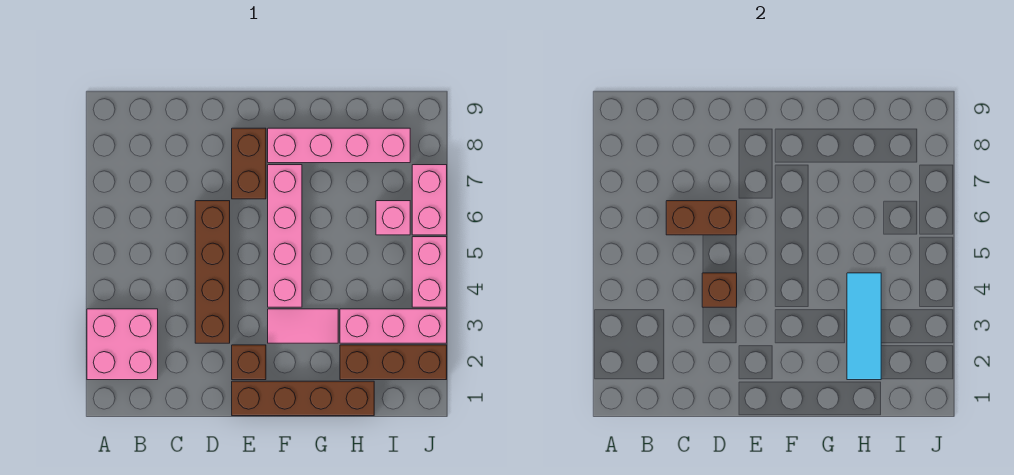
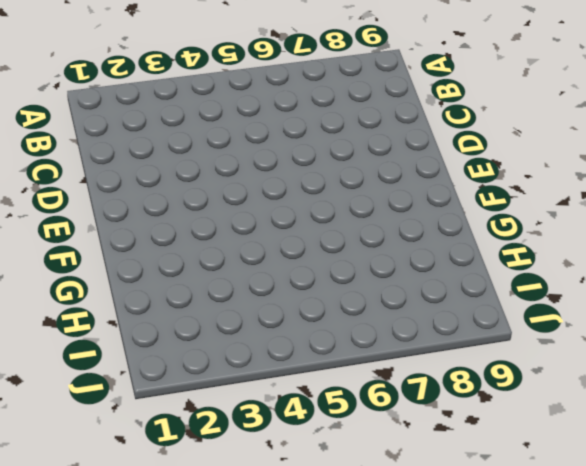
none -> pink 2x2 brick [87,309,158,380]
none -> brown 1x4 brick [195,201,230,343]
none -> brown 1x4 brick [232,381,374,416]

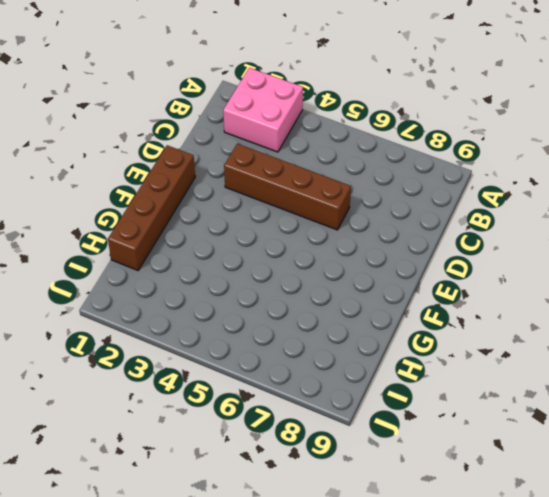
none -> brown 1x1 brick [232,345,266,380]
none -> brown 1x2 brick [232,128,266,199]
none -> pink 1x2 tile [268,309,338,343]

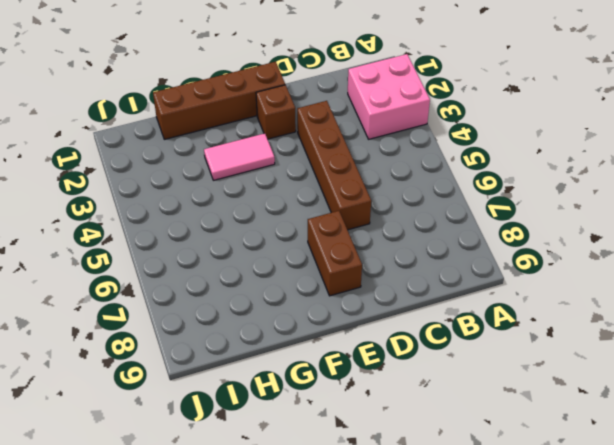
none -> pink 1x4 brick [268,165,302,307]
none -> pink 1x4 brick [268,128,410,163]
none -> brown 1x3 brick [340,345,447,380]

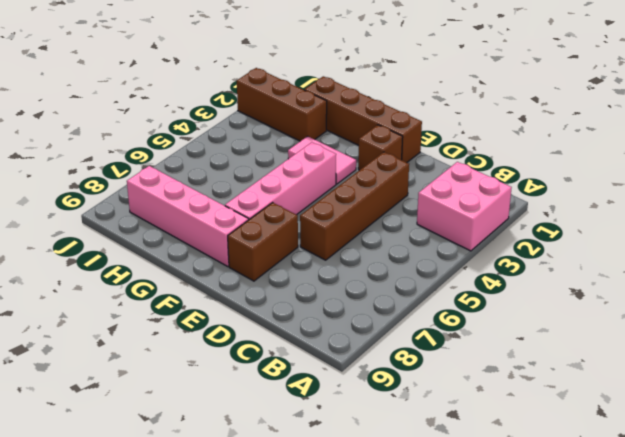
none -> pink 1x3 brick [340,309,447,343]
none -> pink 1x1 brick [376,201,410,235]
none -> pink 1x2 brick [412,237,447,307]

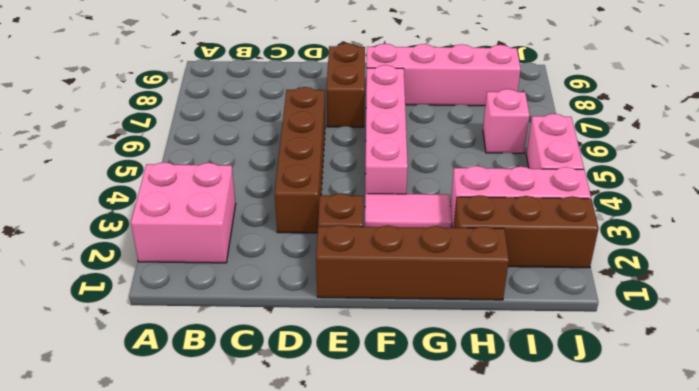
none -> pink 1x2 brick [412,165,447,235]
none -> brown 1x2 brick [666,201,737,235]
none -> brown 1x1 brick [702,273,737,307]

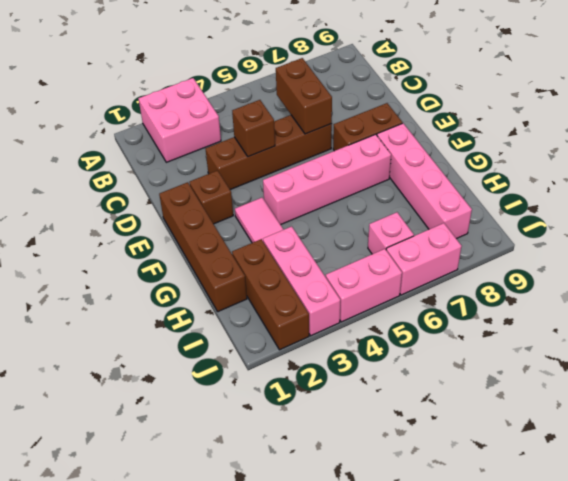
none -> cyan 1x3 tile [847,273,881,380]

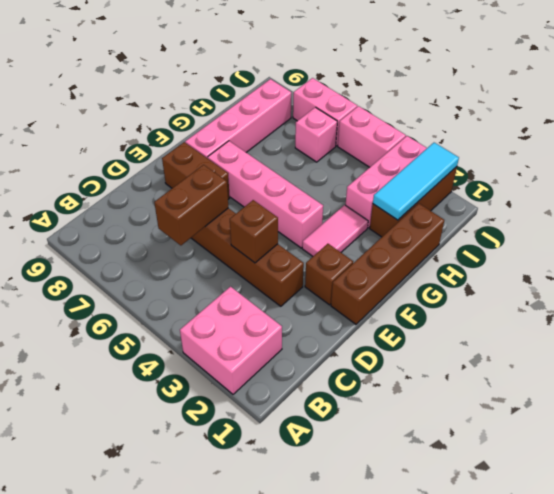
cyan 1x3 tile [373,143,459,220] -> cyan 1x3 tile turned to [847,273,881,380]

